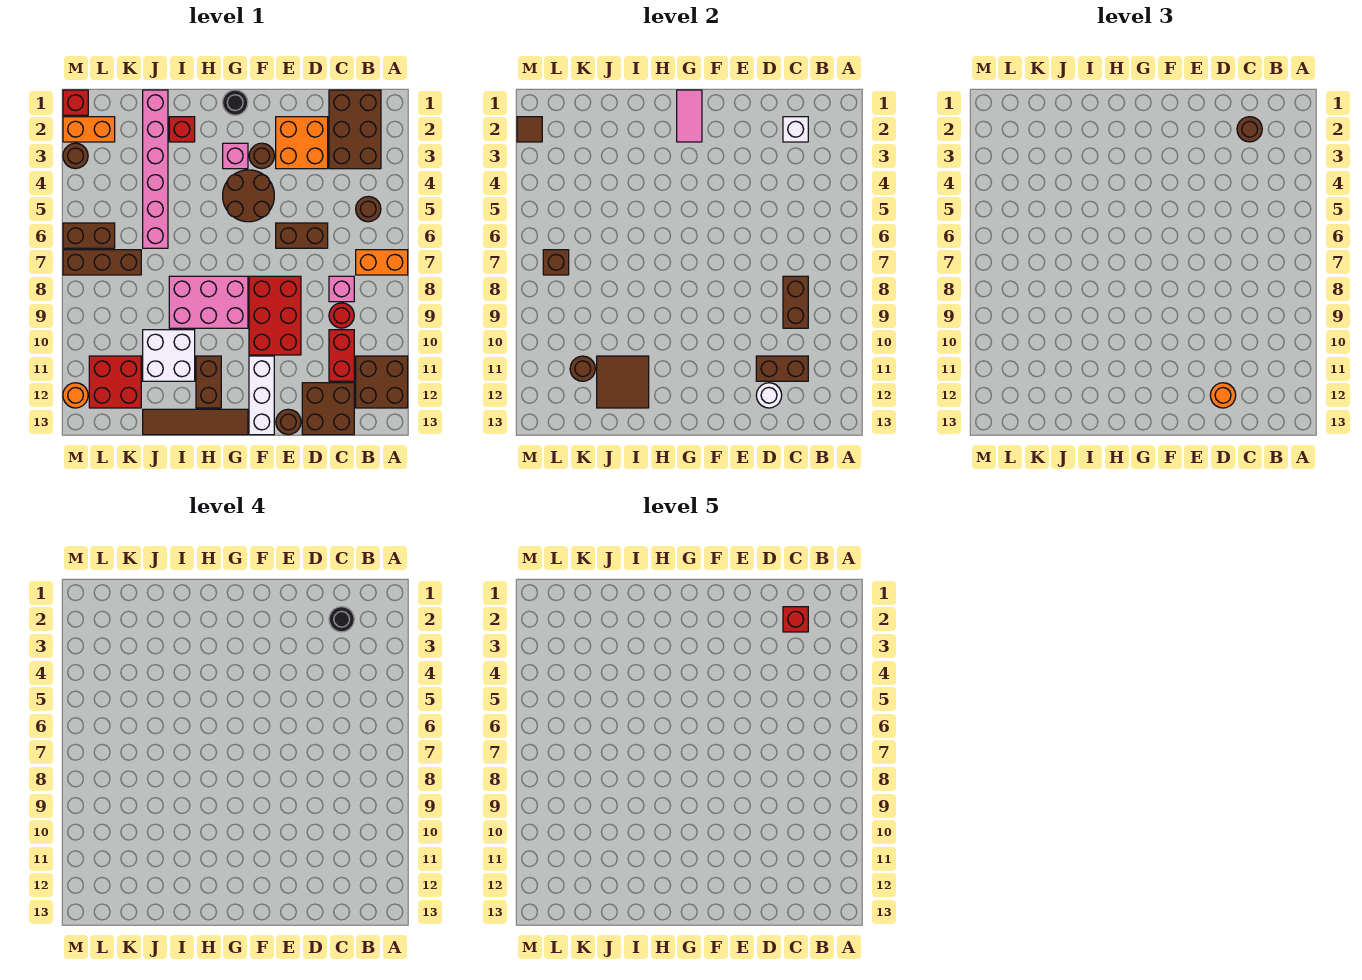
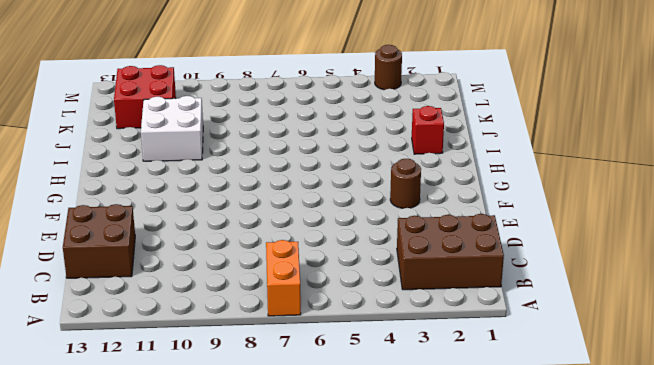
none -> brown 2x2 brick [356,356,408,408]
none -> brown 1x1 round brick [356,196,381,222]
none -> pink 1x1 brick [329,276,354,302]
none -> red 1x1 round brick [329,303,354,328]

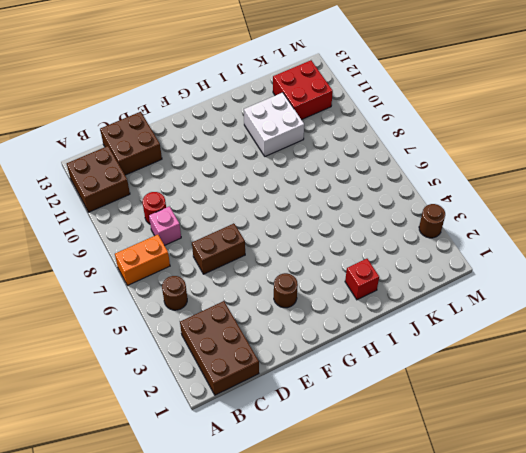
none -> red 1x2 brick [329,330,354,381]
none -> orange 2x2 brick [276,117,328,169]
none -> red 2x3 brick [249,276,301,355]
none -> brown 1x1 round brick [276,409,301,435]

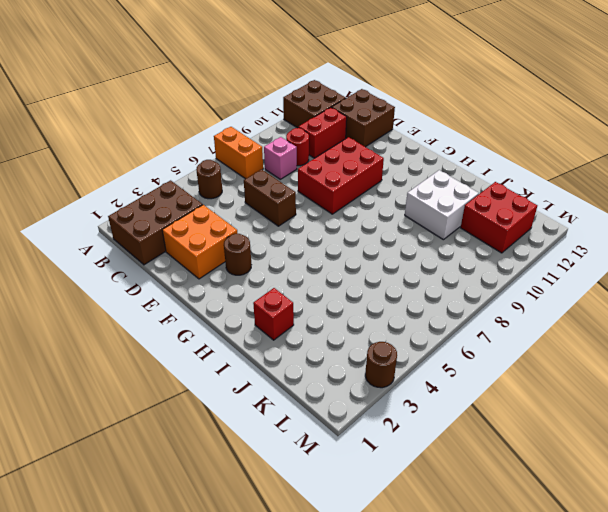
none -> brown 1x1 round brick [276,409,301,435]
none -> brown 2x2 round brick [223,170,274,222]
none -> white 1x3 brick [249,356,274,435]
none -> black 1x1 round brick [223,90,248,115]

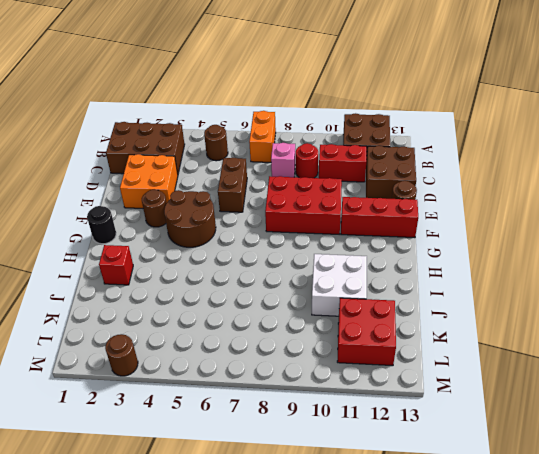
red 1x3 brick [341,197,418,238] -> white 1x3 brick [249,356,274,435]
none -> pink 1x1 brick [223,143,248,169]
none -> pink 2x3 brick [169,276,248,328]
none -> brown 1x4 tile [143,409,248,435]
none -> brown 1x2 brick [196,356,221,408]

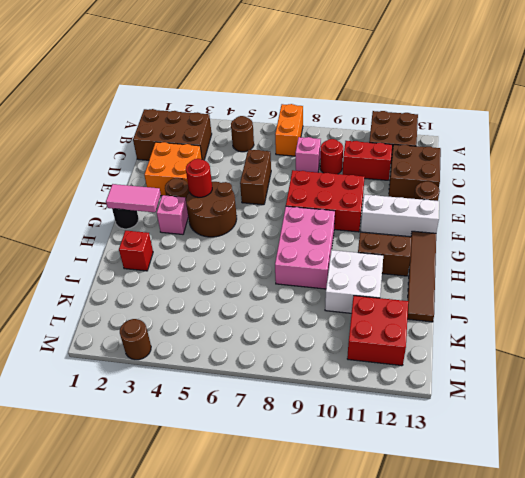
red 1x1 round brick [186,159,212,197] -> none
none -> pink 1x6 brick [143,90,168,248]
none -> brown 1x3 brick [63,250,141,275]
none -> orange 1x2 brick [63,117,115,142]
none -> brown 1x2 brick [63,223,115,248]

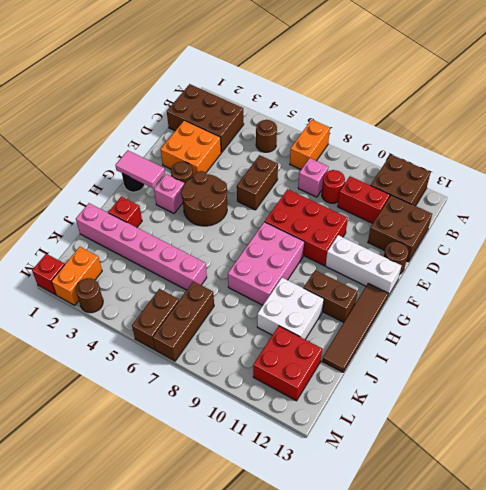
none -> orange 1x1 round brick [63,383,88,408]
none -> white 1x1 brick [783,117,808,142]
none -> brown 1x2 brick [783,276,808,328]
none -> brown 1x2 brick [756,356,808,381]

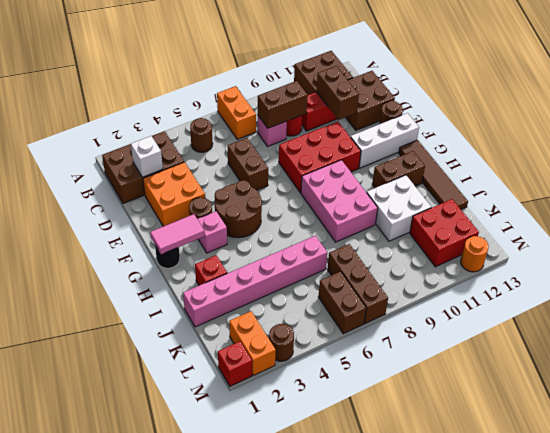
none -> white 1x1 round brick [756,383,782,408]
none -> brown 2x2 tile [597,356,649,408]
none -> brown 1x1 round brick [570,356,595,381]
none -> brown 1x1 brick [543,250,569,275]

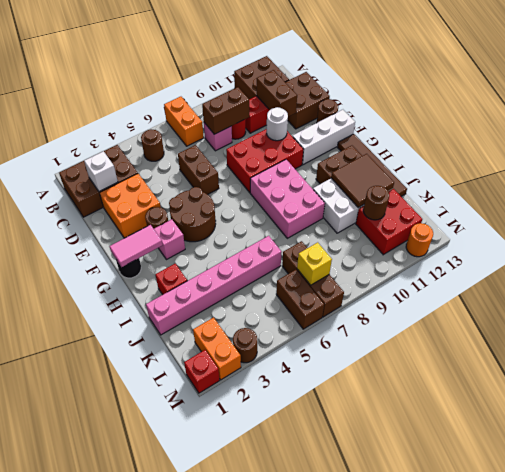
white 1x1 round brick [267,107,288,141] -> white 1x1 round brick moved to [756,383,782,408]
yellow 1x1 brick [297,242,332,285] -> brown 1x1 brick [543,250,569,275]
none -> brown 1x1 tile [517,117,542,142]
none -> brown 1x1 round brick [1237,117,1262,142]
none -> orange 1x1 round brick [1210,383,1236,408]
none -> black 1x1 round brick [329,607,354,632]

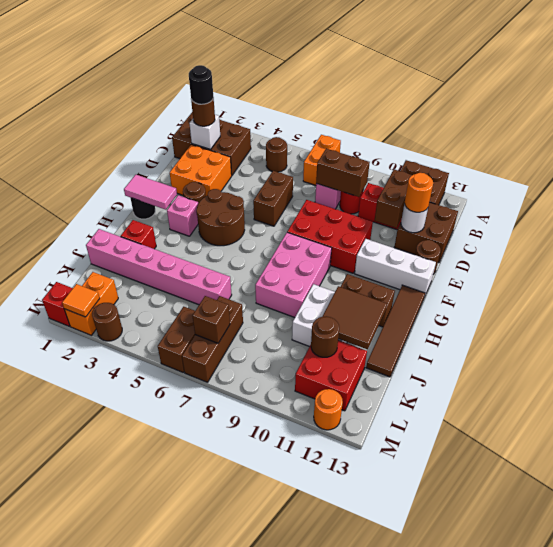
orange 1x1 tile [62,284,100,317] -> brown 1x1 tile [517,117,542,142]
none -> red 1x1 brick [783,607,808,632]

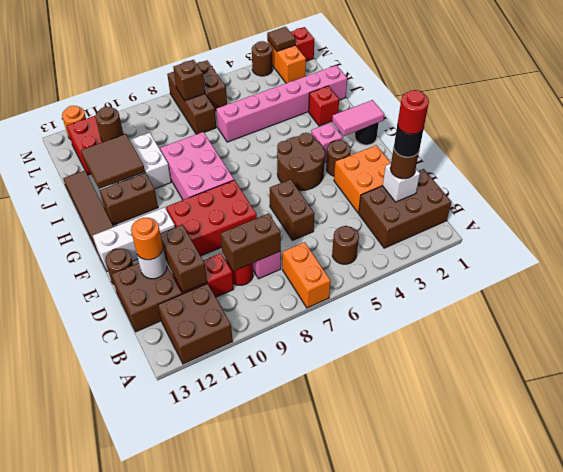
red 1x1 round brick [398,90,429,134] -> red 1x1 brick [783,607,808,632]

